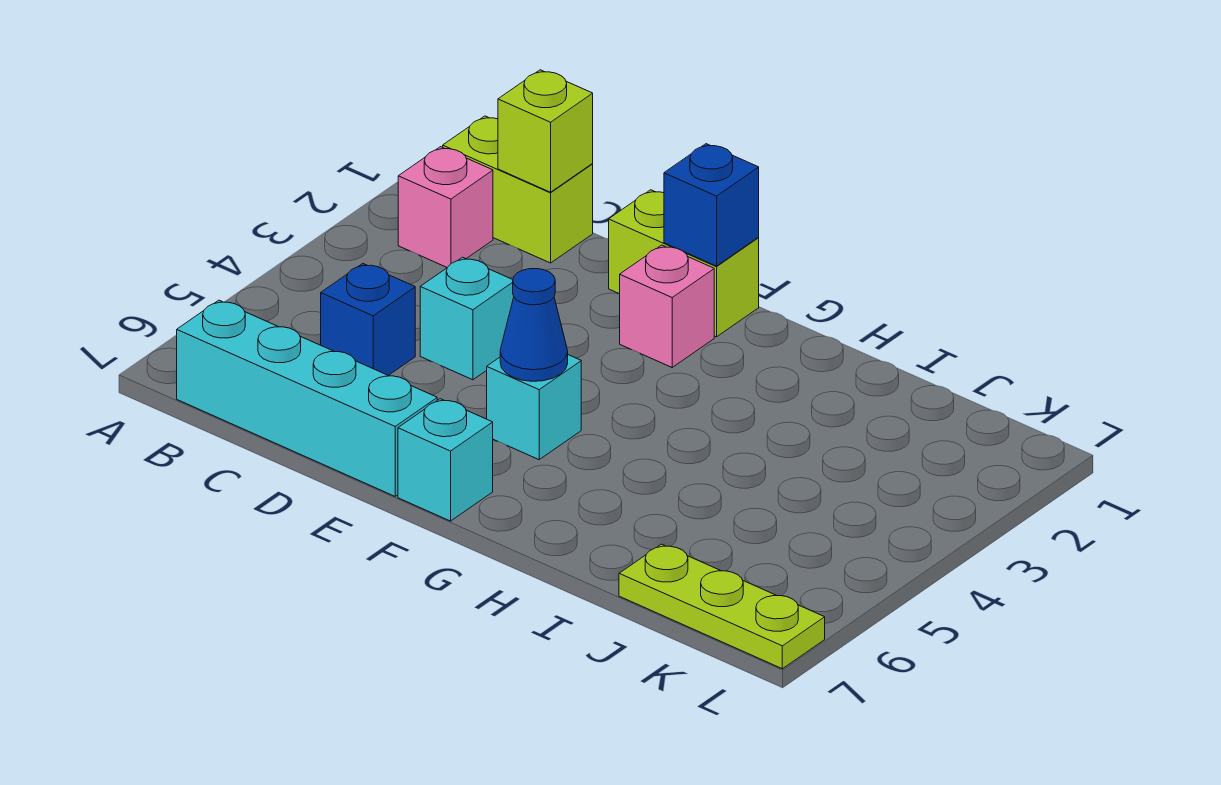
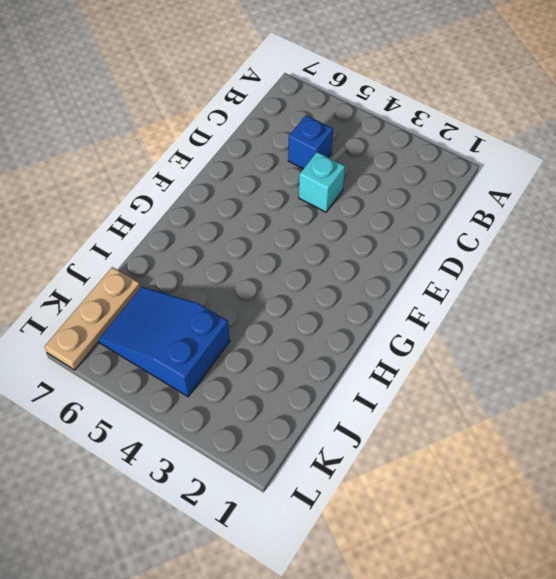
blue 2x3 slope [98,287,230,397] -> none
tan 1x3 plate [44,267,141,370] -> lime 1x3 plate [619,544,825,669]
none -> lime 1x2 brick [443,116,593,263]
none -> pink 1x1 brick [398,147,493,267]
none -> cyan 1x4 brick [177,300,437,496]

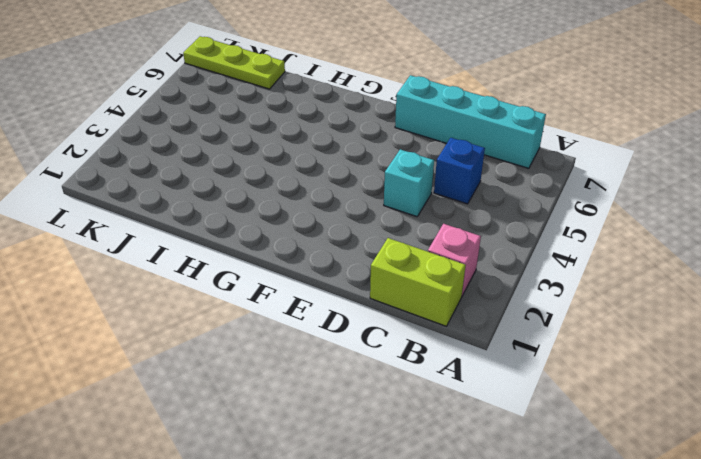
none -> lime 1x2 brick [609,190,759,337]
none -> pink 1x1 brick [620,245,714,367]
none -> cyan 1x1 brick [487,355,581,460]

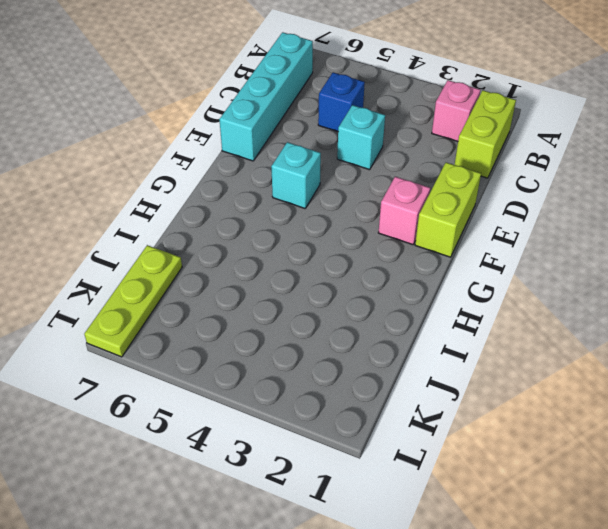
none -> cyan 1x1 brick [398,399,493,521]
none -> lime 1x1 brick [498,70,593,192]
none -> blue 1x1 brick [664,144,759,266]

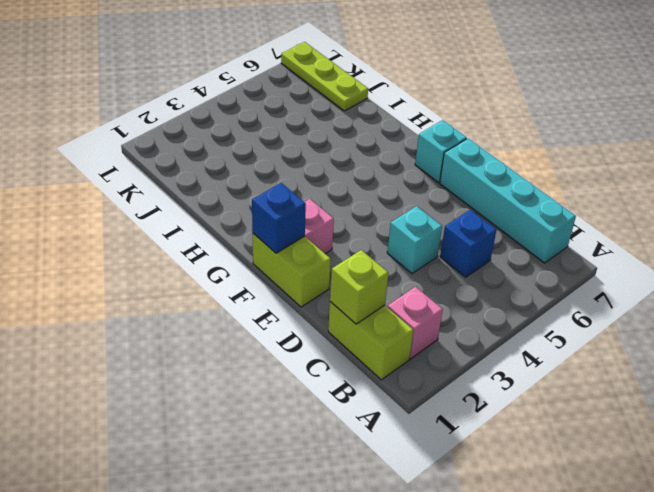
none -> cyan 1x1 brick [487,355,581,460]
none -> blue 1x1 cone [500,269,568,381]

